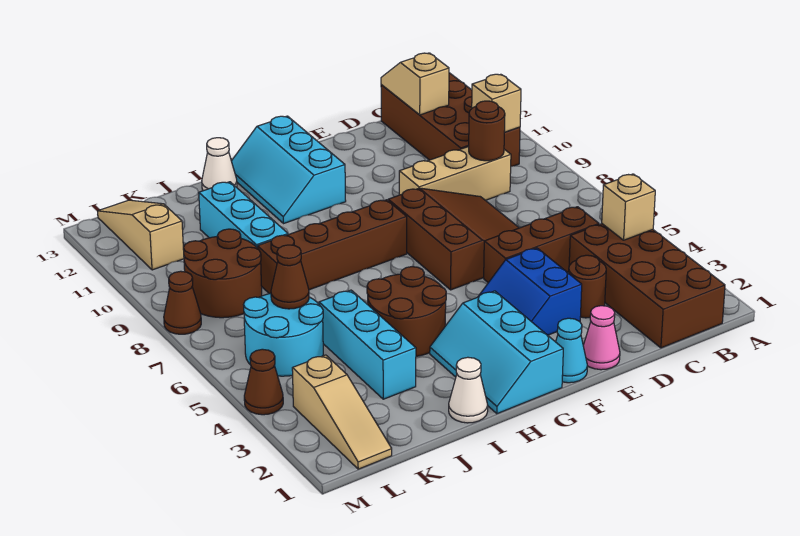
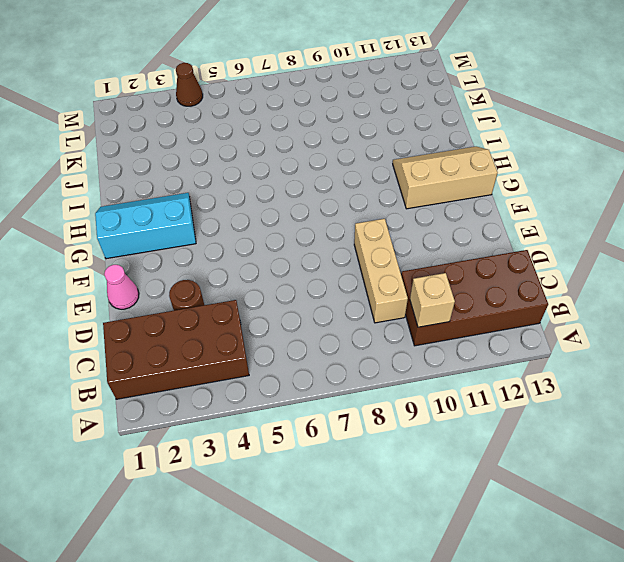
tan 2x3 slope [393,147,498,209] -> cyan 2x3 slope [232,116,346,224]
none -> brown 1x3 brick [484,207,599,283]
none -> brown 3x3 slope [388,188,519,290]
none -> blue 2x2 slope [478,248,582,335]

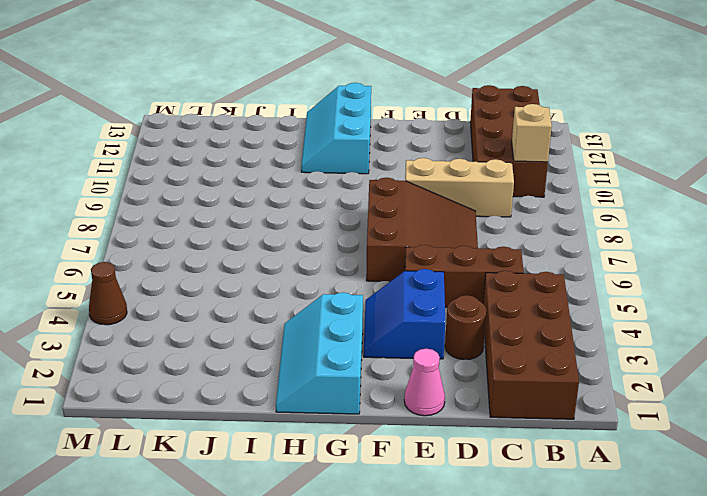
none -> cyan 1x1 cone [556,318,587,383]
none -> brown 1x4 brick [257,200,407,294]
none -> brown 2x2 round brick [367,267,446,356]

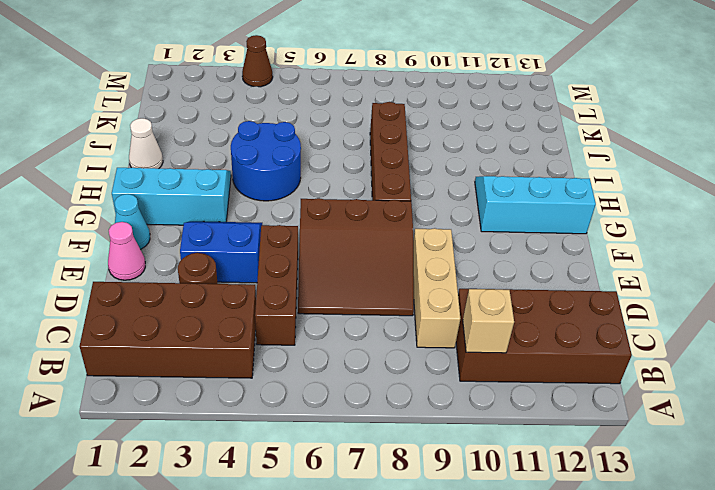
blue 2x2 round brick [231,121,301,201] -> brown 2x2 round brick [367,267,446,356]
none -> white 1x1 cone [202,138,237,191]
none -> cyan 1x3 brick [319,290,416,399]
none -> cyan 1x3 brick [199,182,288,247]

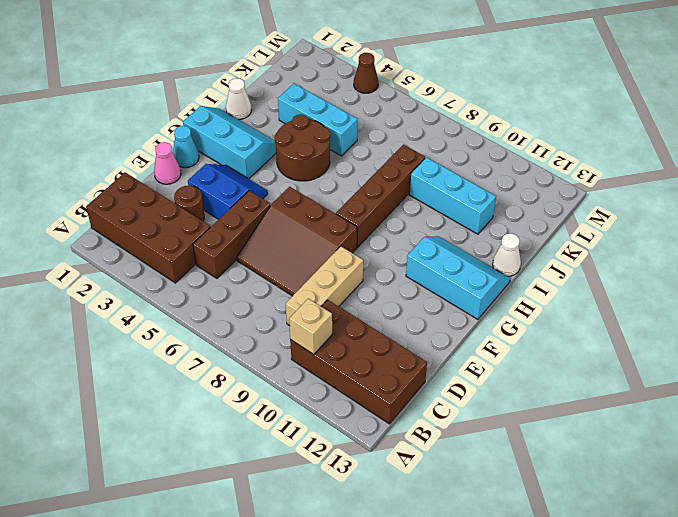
none -> cyan 2x2 round brick [244,293,323,376]
none -> brown 2x2 round brick [183,229,262,318]
none -> tan 1x3 slope [292,355,392,469]

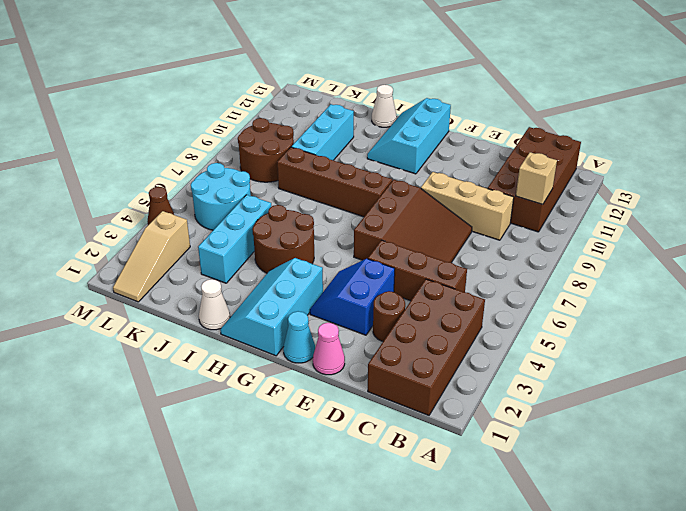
none -> tan 1x3 slope [98,200,184,270]
none -> brown 1x1 cone [164,271,201,334]
none -> tan 1x1 brick [602,174,655,240]

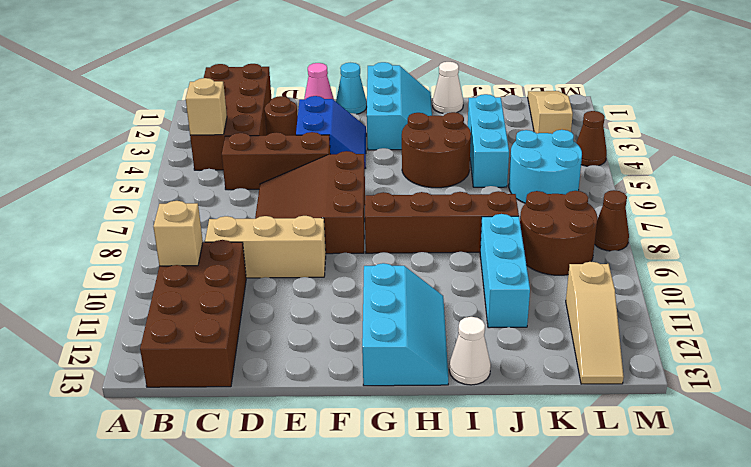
none -> brown 1x1 round brick [469,101,505,161]
none -> tan 1x2 slope [381,53,449,115]
none -> brown 1x1 cone [271,245,309,309]

